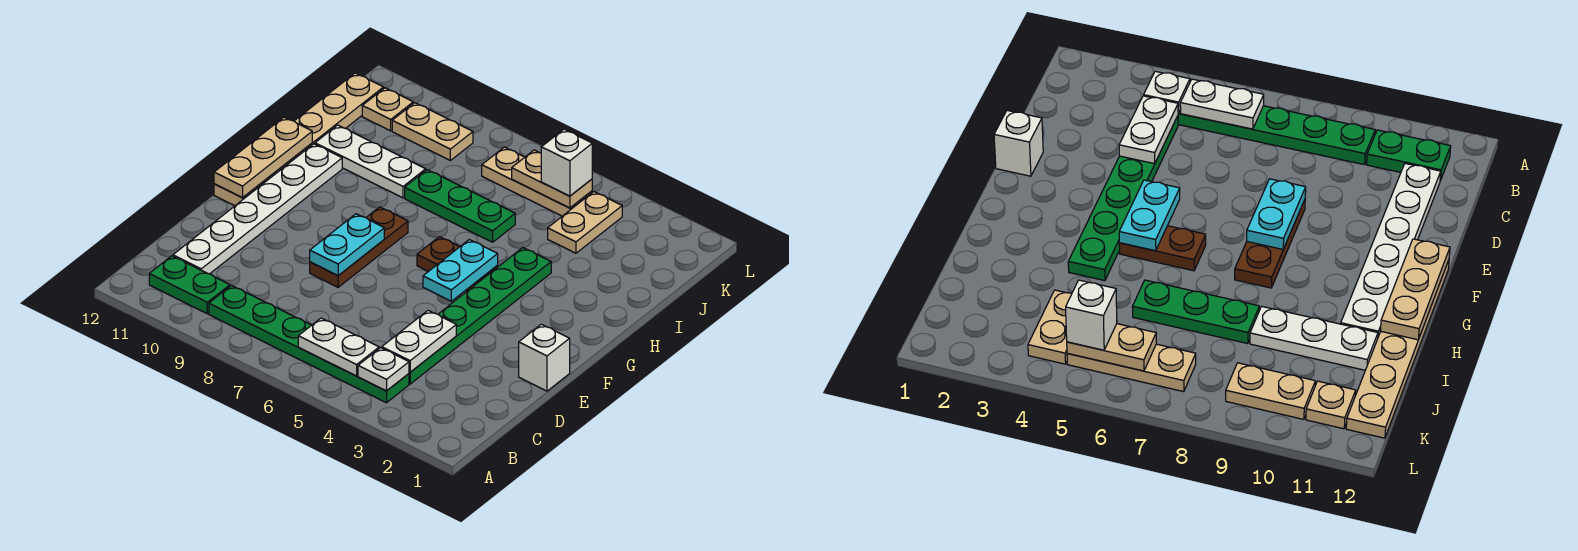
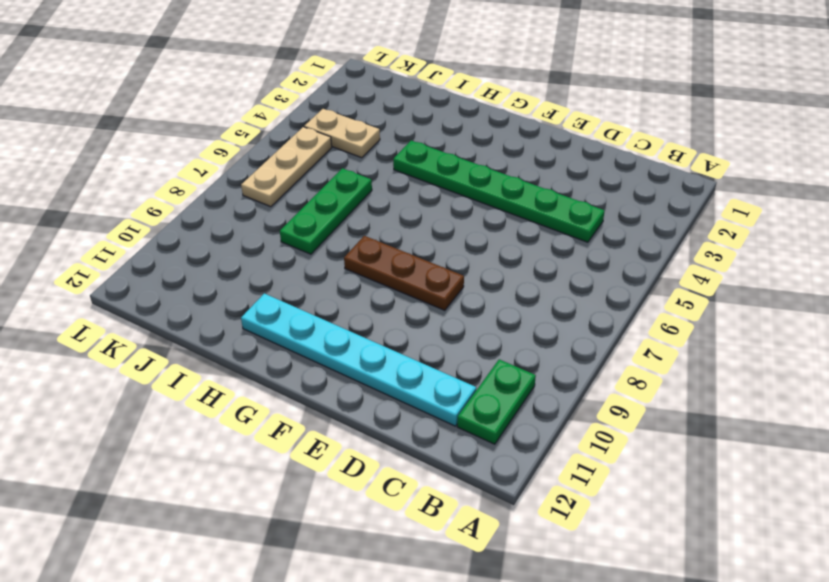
cyan 1x6 plate [241,293,476,426] -> white 1x6 plate [173,144,342,274]
none -> green 1x6 plate [209,286,409,403]
none -> white 1x1 brick [519,324,570,391]
none -> tan 1x6 plate [214,73,384,206]

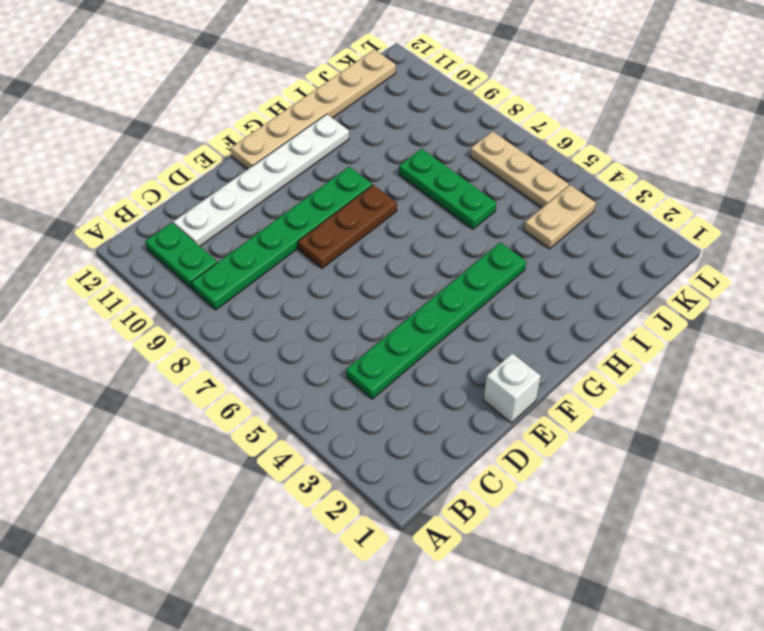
green 1x6 plate [192,167,372,310] -> green 1x6 plate turned to [209,286,409,403]
none -> brown 1x2 plate [417,237,498,291]
none -> white 1x3 plate [315,125,426,198]
none -> tan 1x2 plate [392,103,473,160]

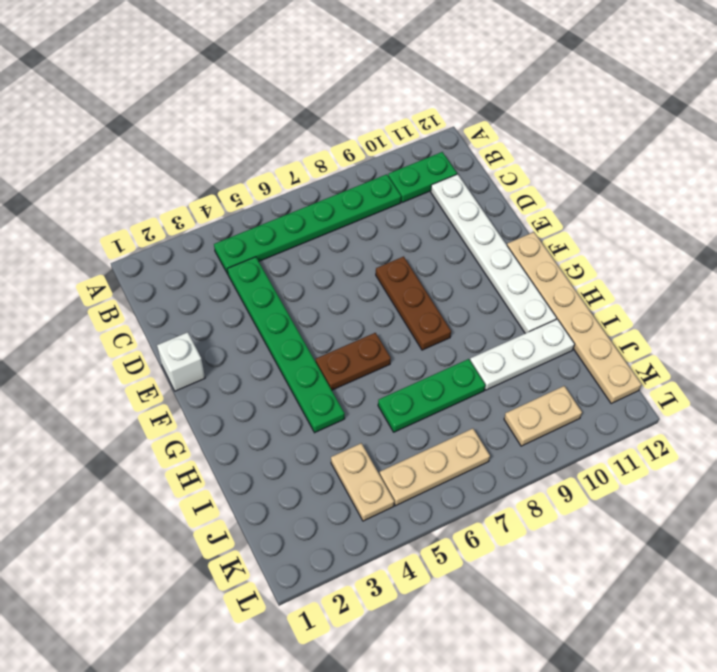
none -> tan 1x1 plate [362,88,413,131]
none -> white 1x1 plate [358,348,409,391]
none -> white 1x2 plate [298,318,379,376]

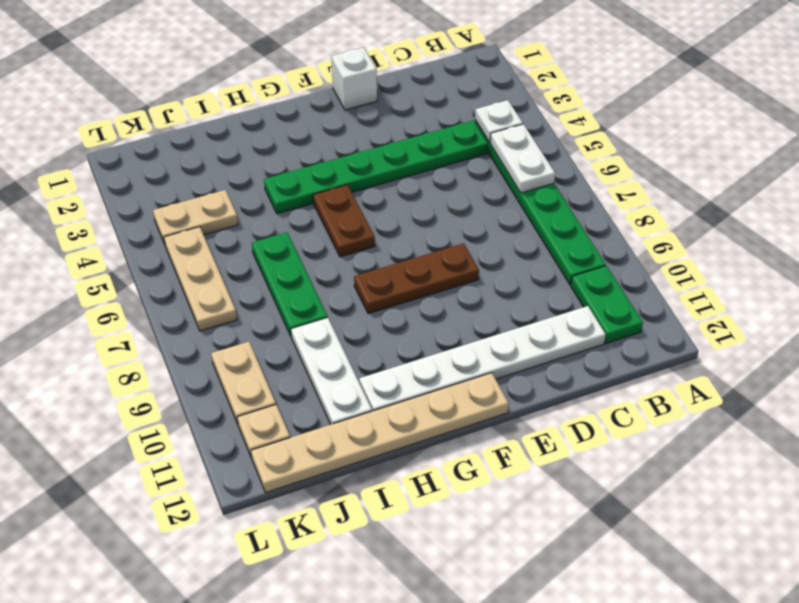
none -> white 1x2 plate [382,310,456,372]
none -> cyan 1x2 plate [310,214,384,276]
none -> cyan 1x2 plate [423,240,498,301]

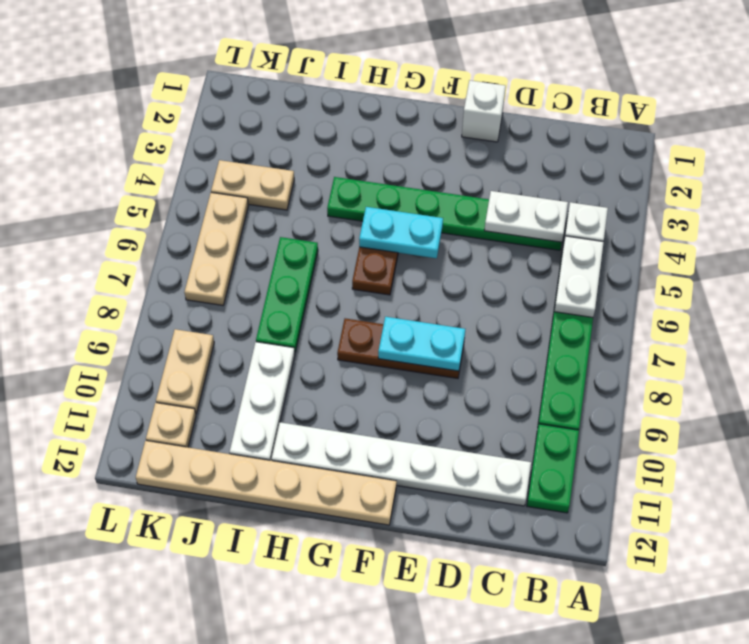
none -> tan 1x3 plate [214,117,312,198]
none -> tan 1x2 plate [512,150,592,208]
none -> white 1x1 brick [541,129,592,196]

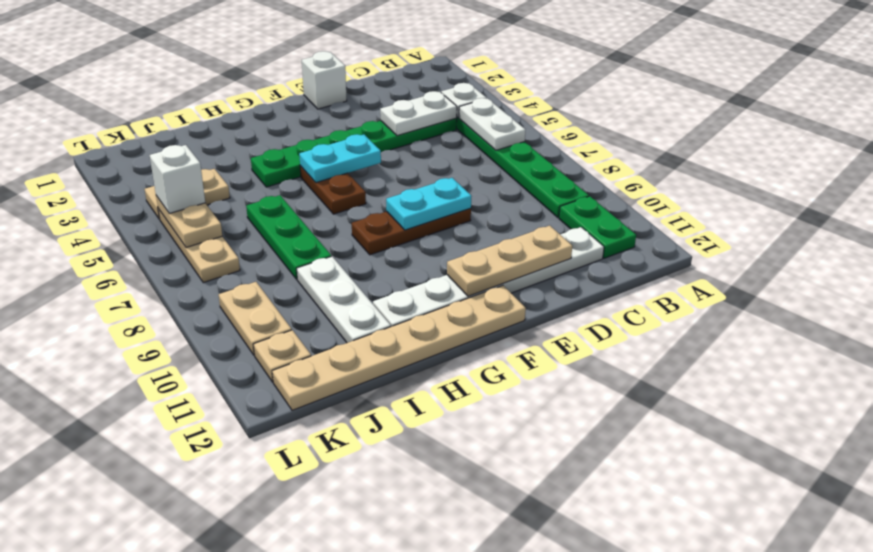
tan 1x3 plate [447,226,572,296] -> tan 1x3 plate moved to [214,117,312,198]

